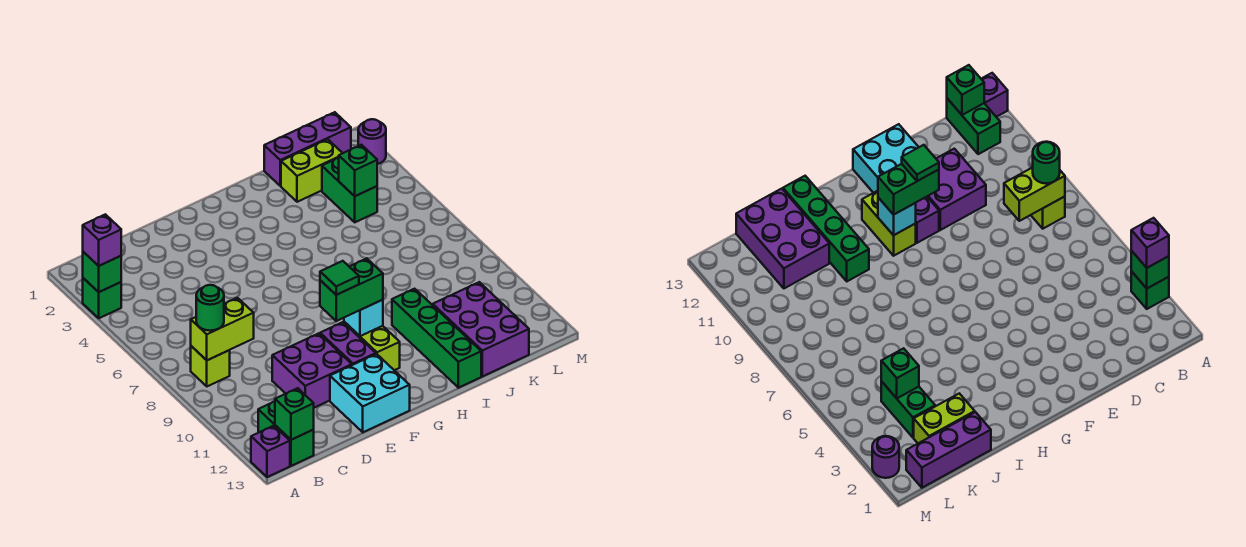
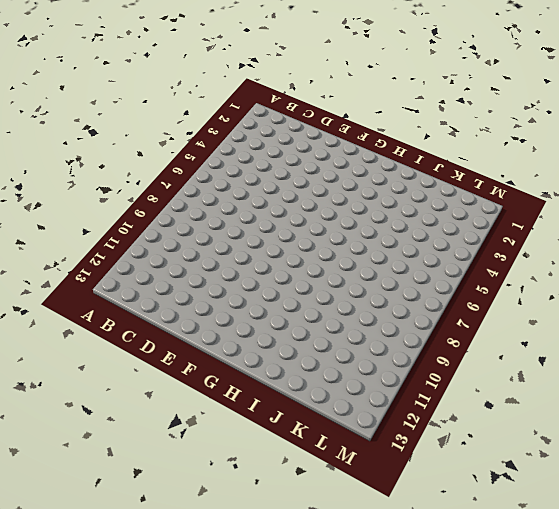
none -> green 1x1 brick [83,278,121,318]
none -> purple 1x1 brick [251,426,290,477]
none -> lime 1x1 brick [191,346,230,386]

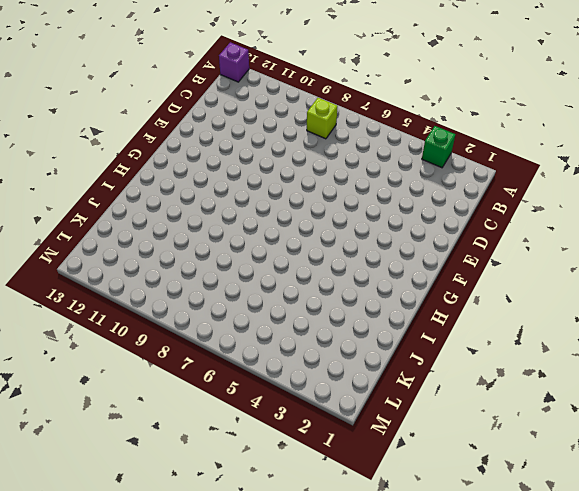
none -> green 1x2 brick [258,401,314,466]
none -> purple 2x2 brick [272,333,352,408]
none -> cyan 2x2 brick [330,354,410,432]

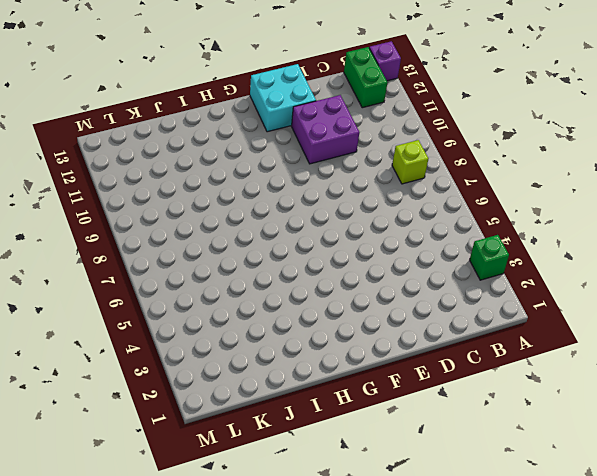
none -> purple 1x2 brick [320,322,376,365]
none -> lime 1x2 brick [344,322,400,370]
none -> green 1x4 brick [392,289,481,388]

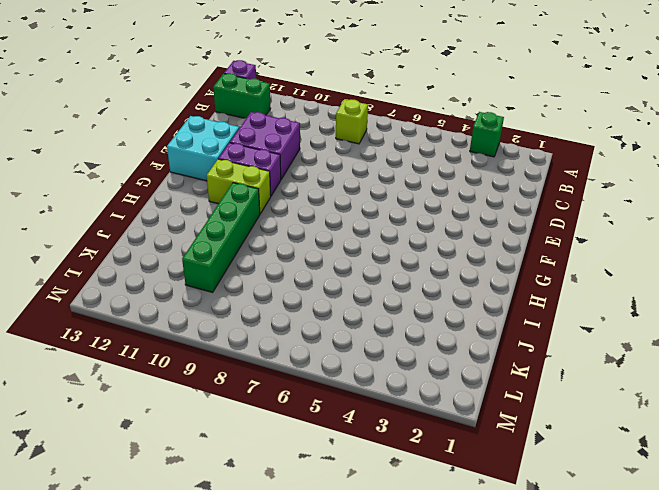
green 1x4 brick [182,183,260,292] -> green 1x4 brick turned to [392,289,481,388]
none -> purple 1x3 brick [264,112,351,186]
none -> lime 1x2 brick [281,139,342,202]
none -> purple 2x3 brick [433,282,529,376]

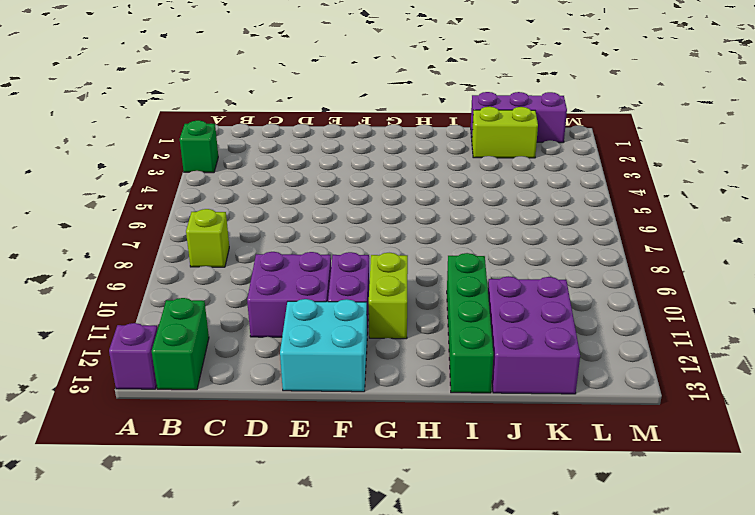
none -> green 1x2 brick [322,158,377,222]
none -> purple 1x1 round brick [358,119,386,164]
none -> green 1x1 brick [83,252,121,292]

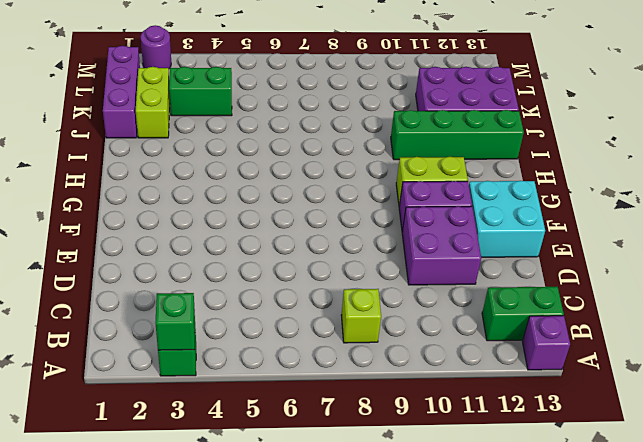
none -> lime 1x2 brick [191,298,254,360]
none -> green 1x1 brick [275,388,314,440]
none -> cyan 1x1 brick [344,300,383,336]

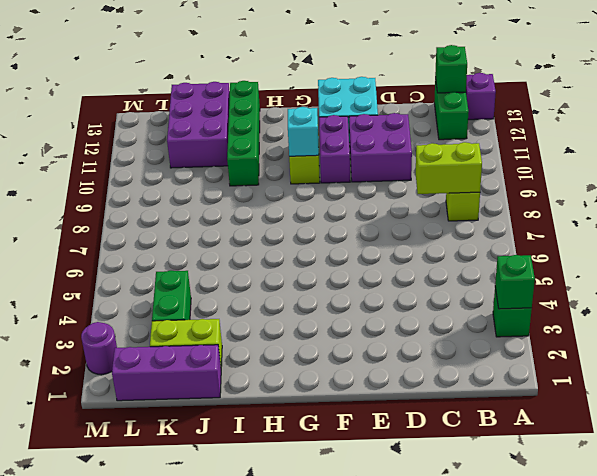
none -> green 1x1 brick [339,145,377,196]
none -> purple 1x1 brick [83,214,121,266]
none -> green 1x1 round brick [196,285,224,331]

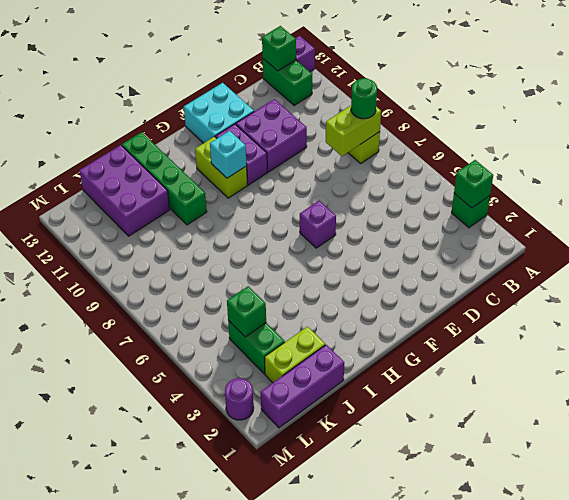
purple 1x1 brick [300,201,336,248] -> purple 1x1 brick moved to [83,214,121,266]
none -> green 1x2 brick [320,258,383,321]
none -> green 1x1 tile [320,261,359,295]

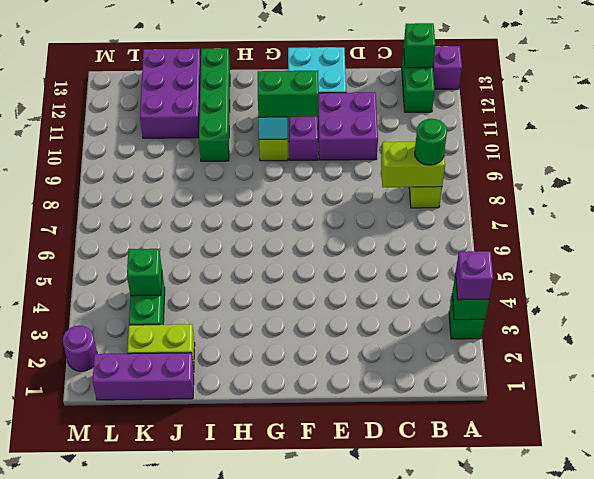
none -> green 1x1 tile [320,261,359,295]

